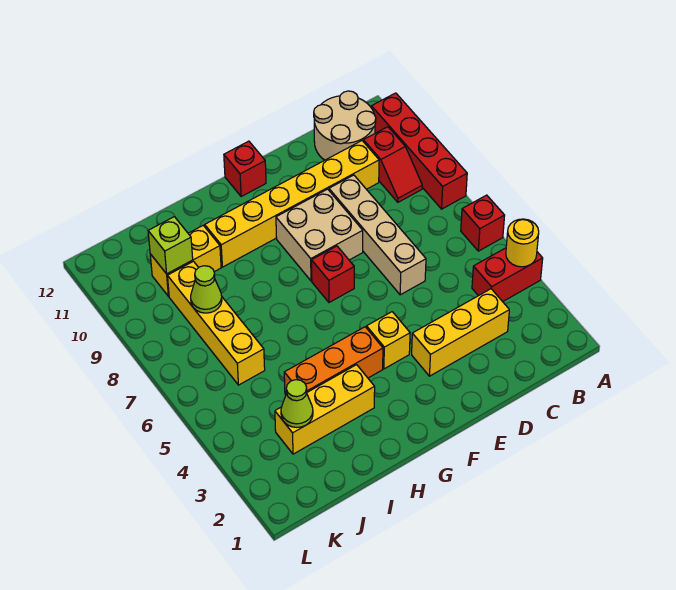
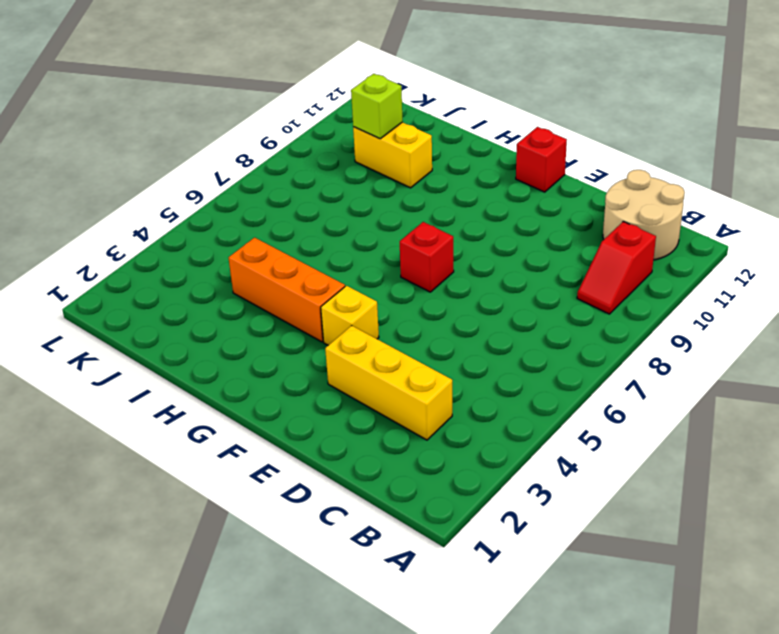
none -> red 1x2 brick [472,248,543,302]
none -> red 1x1 brick [461,195,505,251]
none -> red 1x4 brick [371,93,467,209]

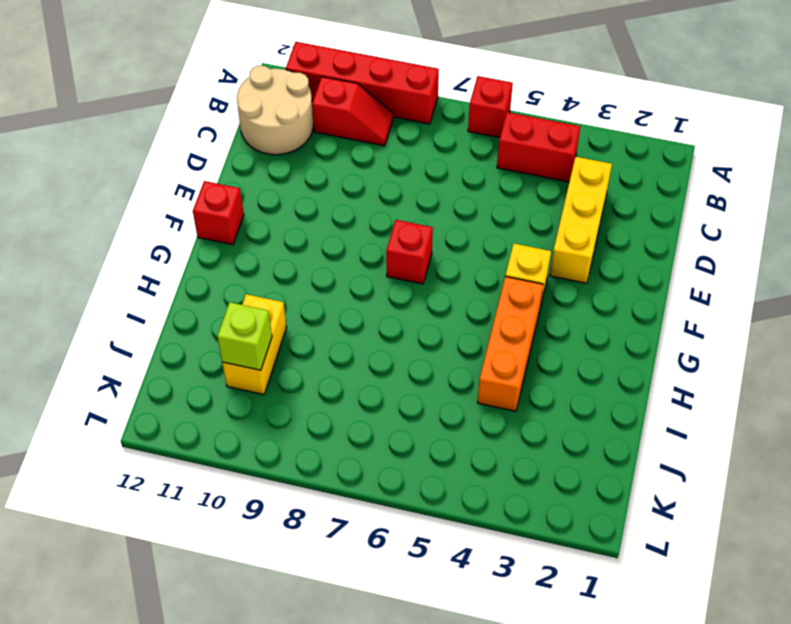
red 1x2 brick [497,112,581,182] -> red 1x2 brick turned to [472,248,543,302]
none -> yellow 1x6 brick [205,141,379,267]
none -> tan 1x4 brick [329,175,426,295]
none -> tan 2x2 brick [276,189,363,281]

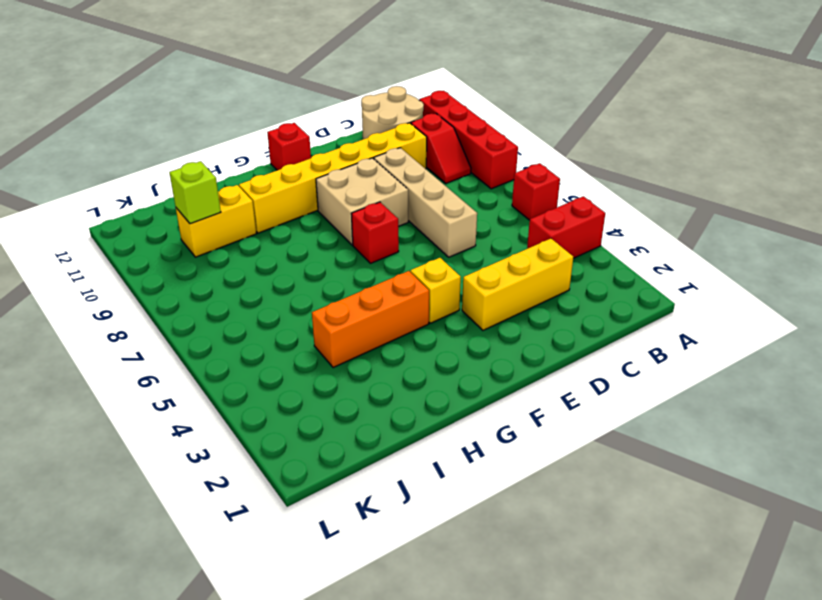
none -> yellow 1x3 brick [275,365,375,454]
none -> yellow 1x4 brick [168,261,265,385]
none -> yellow 1x1 round brick [506,219,539,267]

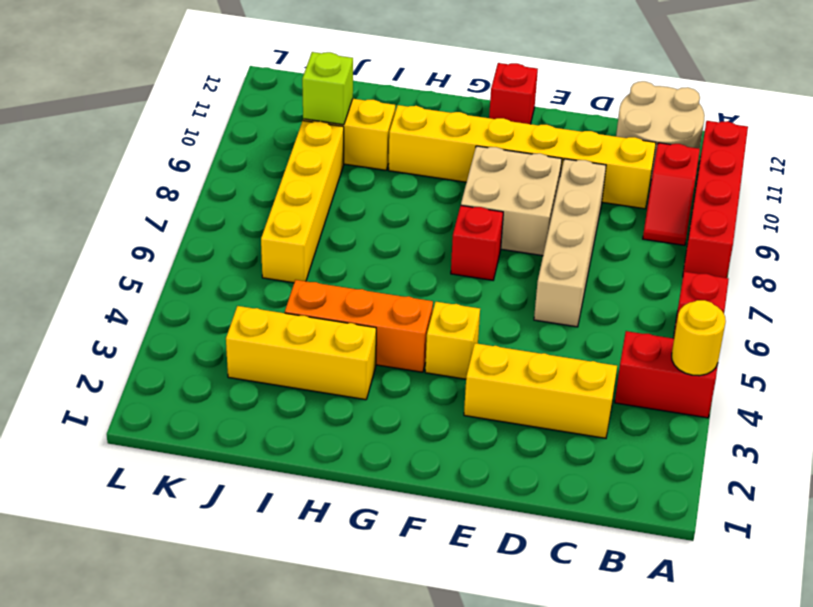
none -> lime 1x1 cone [281,380,313,427]
none -> lime 1x1 cone [191,266,222,313]

